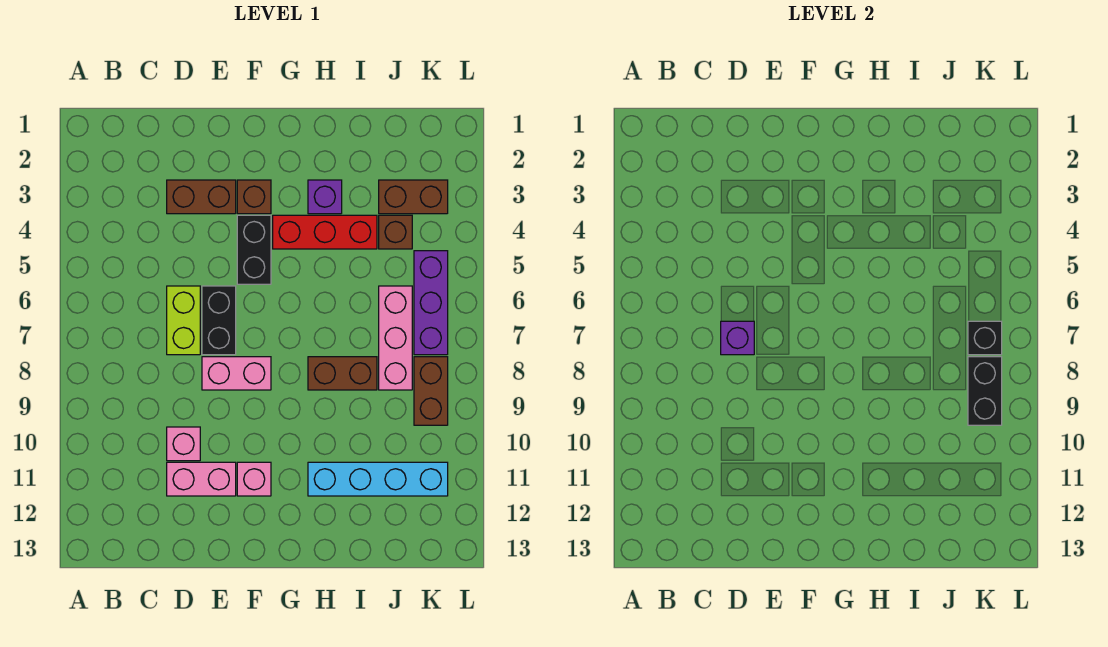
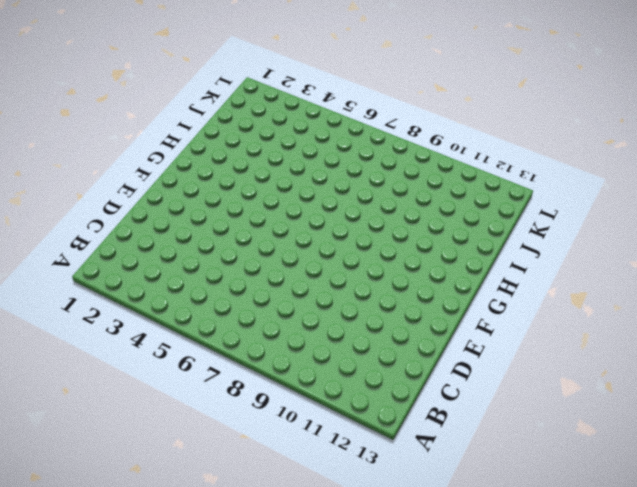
none -> brown 1x2 brick [167,180,236,214]
none -> lime 1x2 brick [167,286,200,355]
none -> pink 1x1 brick [167,427,200,461]

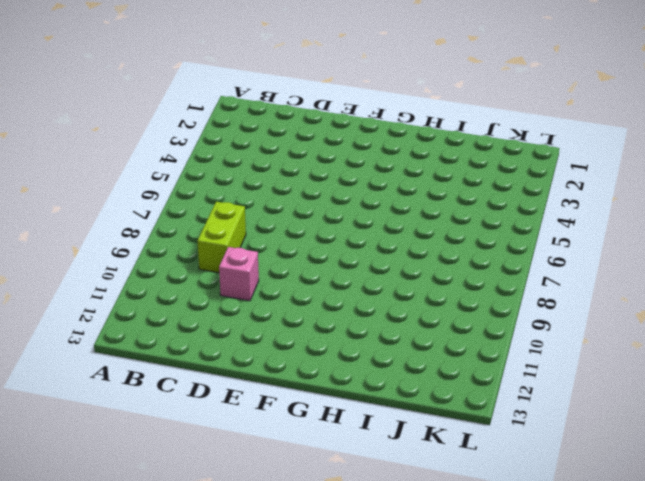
lime 1x2 brick [197,202,246,273] -> lime 1x2 brick moved to [167,286,200,355]
none -> brown 1x2 brick [167,180,236,214]
none -> pink 1x2 brick [167,462,236,496]
none -> black 1x2 brick [202,286,236,355]

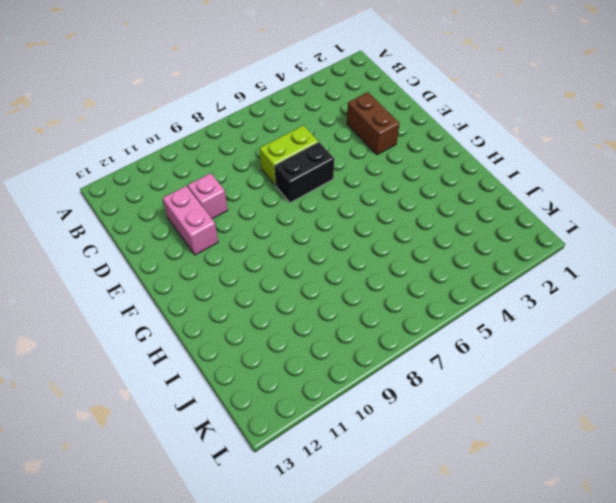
none -> pink 1x2 brick [202,357,271,390]
none -> brown 1x1 brick [237,180,271,214]
none -> black 1x2 brick [237,215,271,284]

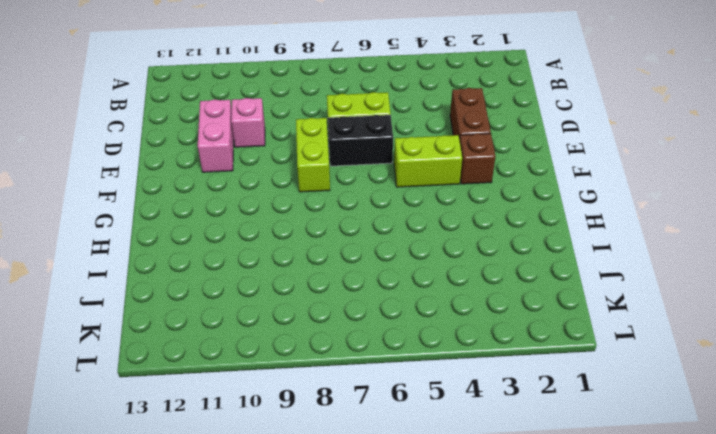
lime 1x2 brick [296,118,330,192] -> pink 1x2 brick [202,357,271,390]
lime 1x2 brick [394,135,462,187] -> black 1x2 brick [237,215,271,284]
none -> pink 1x1 brick [237,462,271,496]
none -> red 1x3 brick [273,215,377,249]
none -> purple 1x1 brick [308,180,342,214]

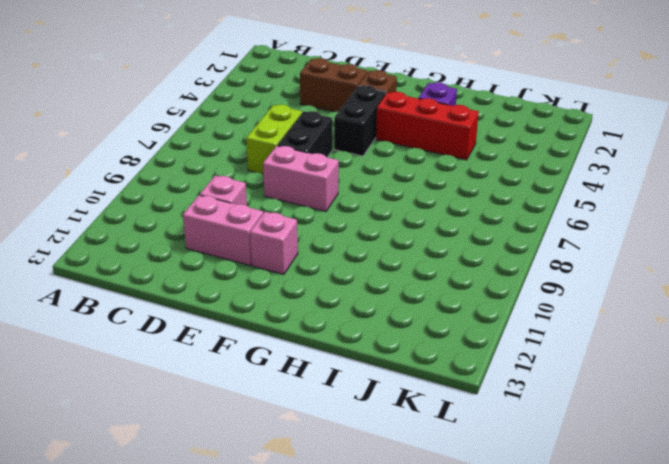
none -> brown 1x2 brick [308,357,377,390]
none -> cyan 1x4 brick [308,462,448,496]
none -> brown 1x2 brick [379,180,448,214]

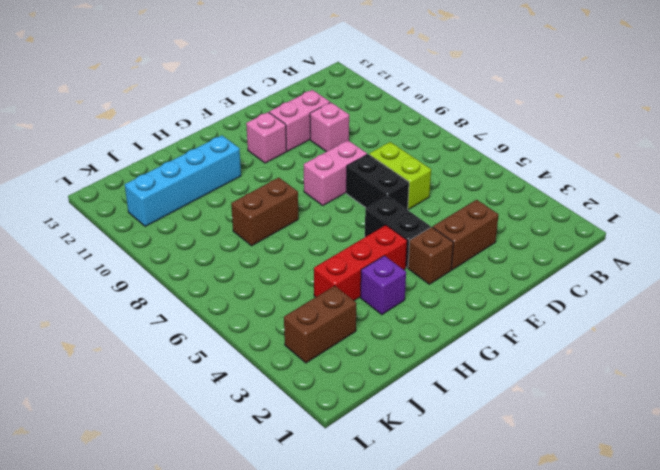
none -> brown 1x1 brick [379,215,412,249]
none -> pink 1x3 brick [379,286,412,390]
none -> purple 1x3 brick [414,251,448,355]

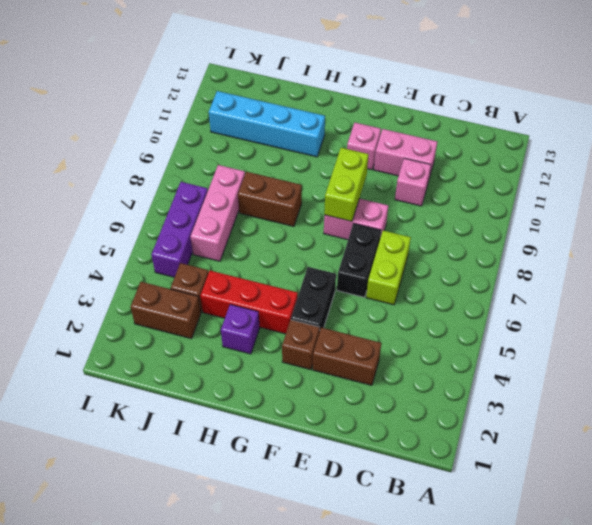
lime 1x2 brick [324,148,369,221] -> none
none -> brown 1x2 brick [414,357,448,425]
none -> purple 1x1 brick [721,321,754,355]
none -> black 1x1 brick [968,321,1002,355]

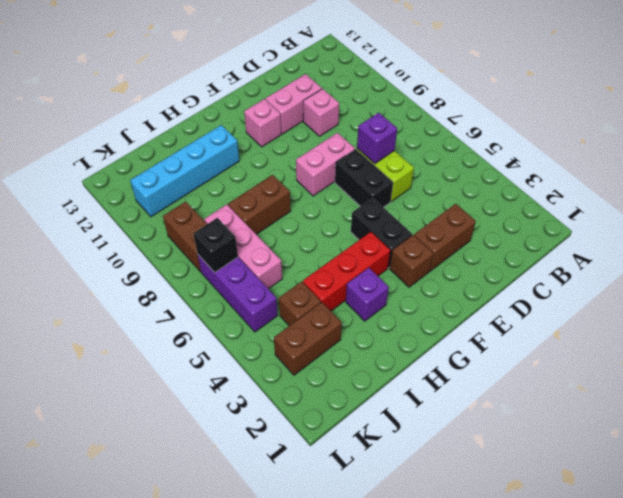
none -> black 1x2 brick [968,357,1002,425]

